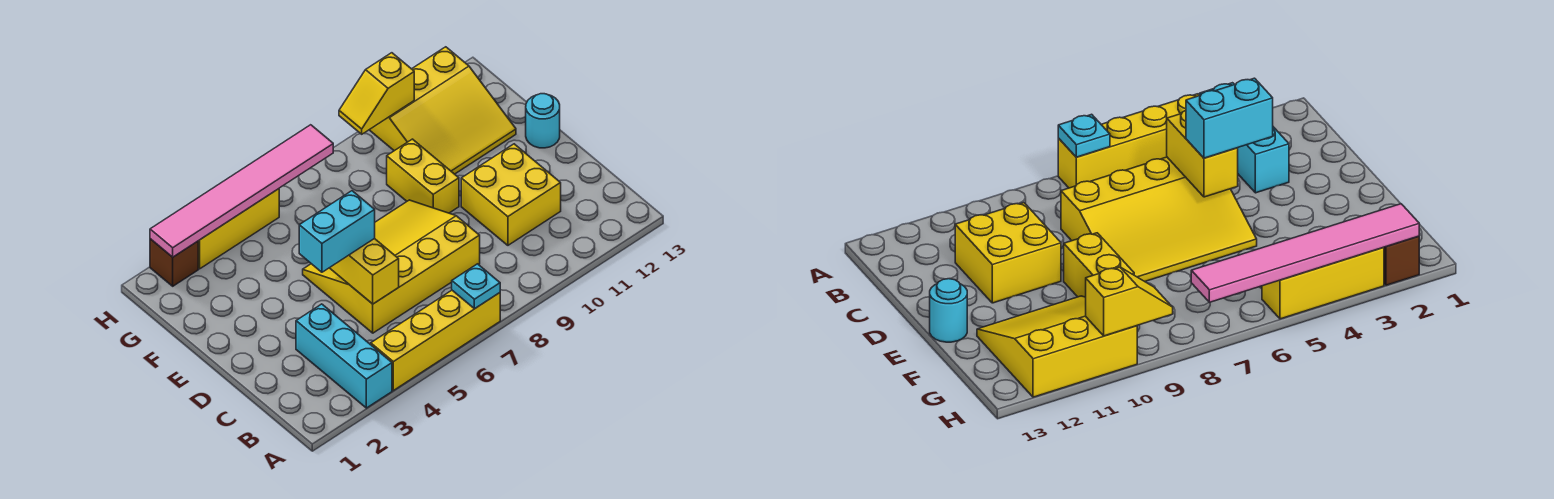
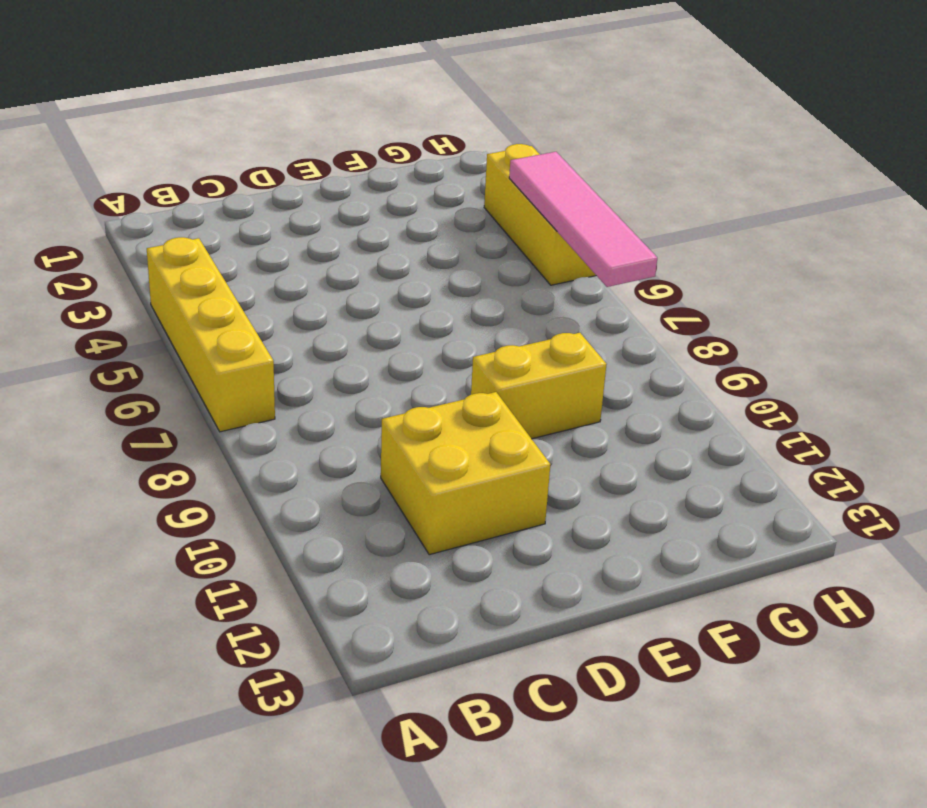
pink 1x4 tile [509,152,657,287] -> pink 1x6 tile [150,125,333,257]
none -> cyan 1x3 brick [296,304,392,408]
none -> yellow 3x4 slope [303,200,480,333]
none -> cyan 1x1 round brick [526,94,560,148]

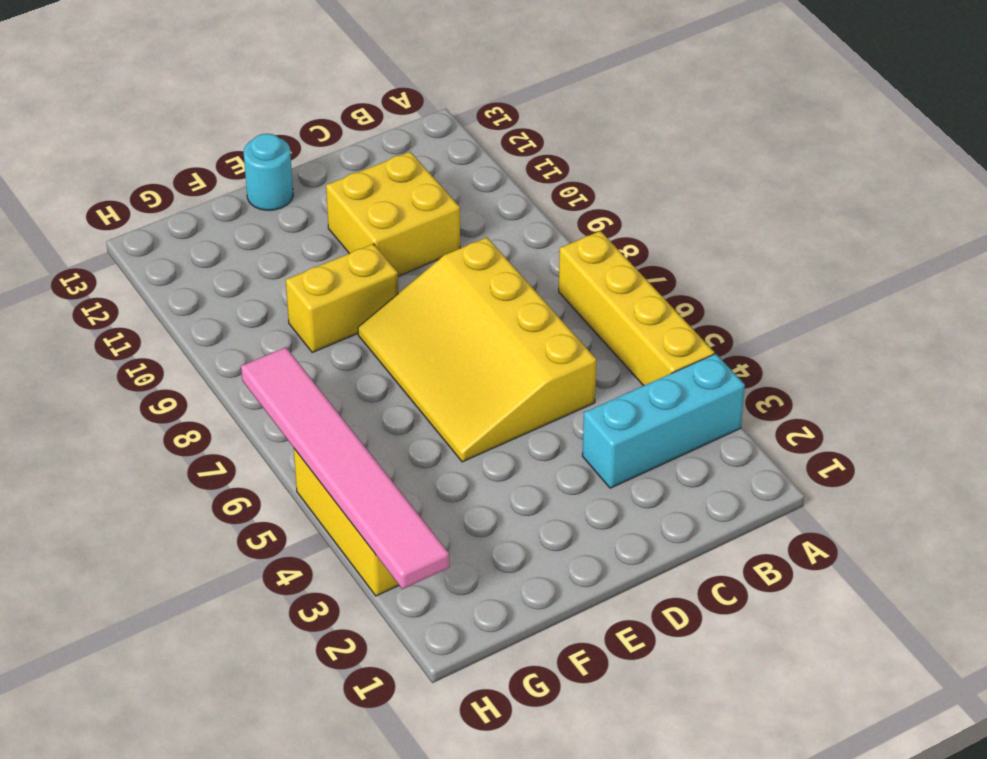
none -> yellow 3x3 slope [370,47,516,174]
none -> brown 1x1 brick [150,239,198,286]
none -> cyan 1x1 plate [452,264,500,309]

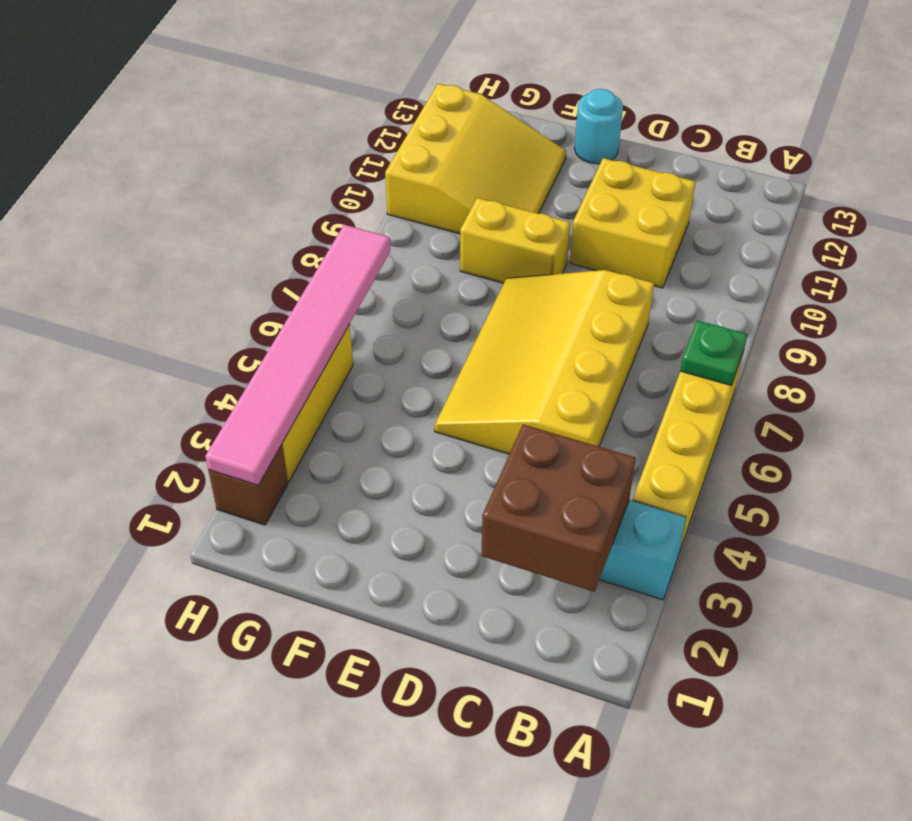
green 1x1 plate [680,320,747,386] -> cyan 1x1 plate [452,264,500,309]
brown 2x2 brick [481,424,636,592] -> none
none -> yellow 1x2 brick [330,238,399,304]
none -> yellow 1x2 slope [339,53,414,134]
none -> cyan 1x2 brick [299,191,375,272]

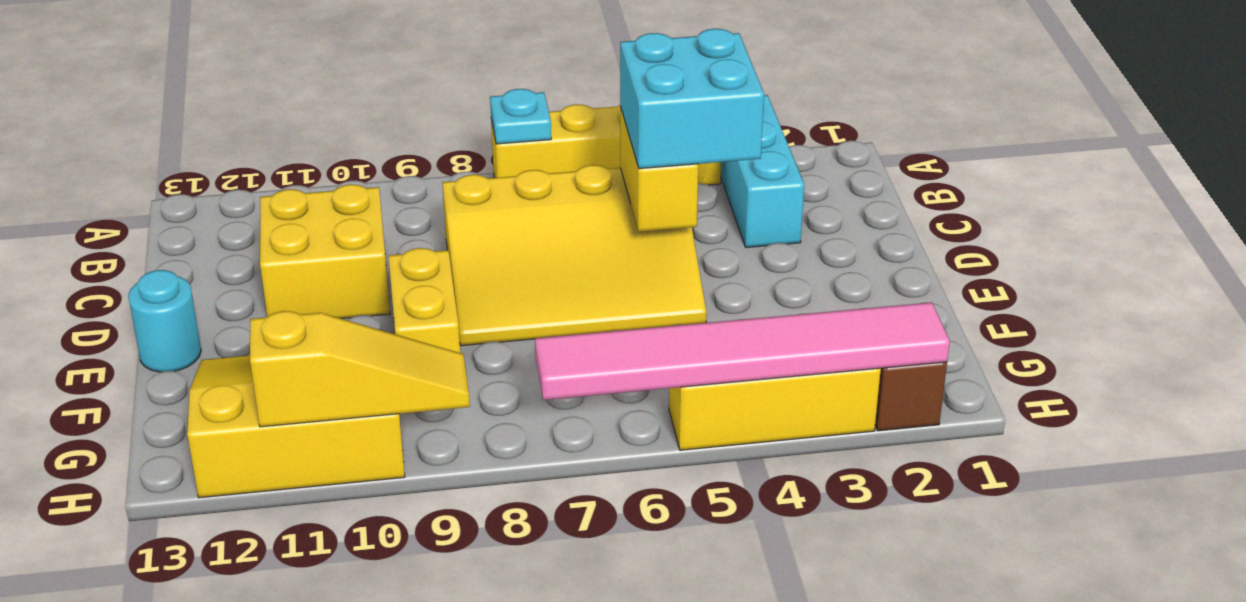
cyan 2x2 brick [620,29,764,169] -> cyan 1x2 brick [299,191,375,272]
yellow 1x3 slope [250,311,470,427] -> yellow 1x2 slope [339,53,414,134]

